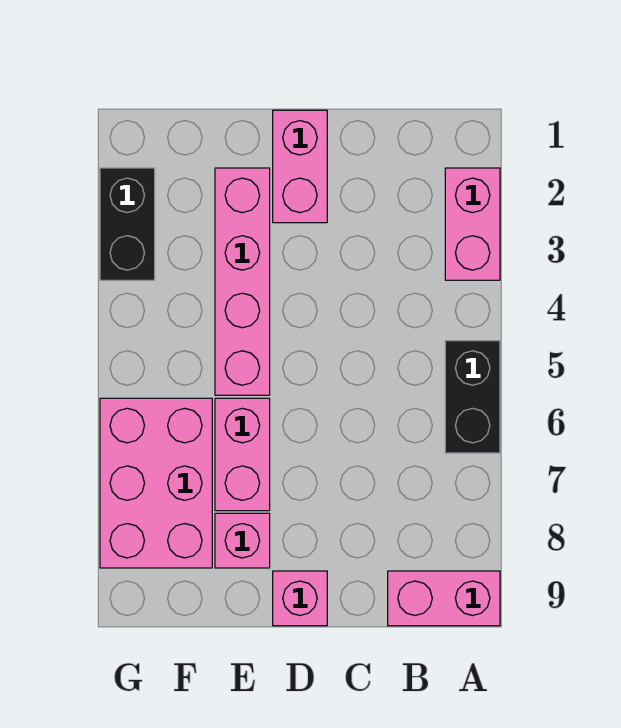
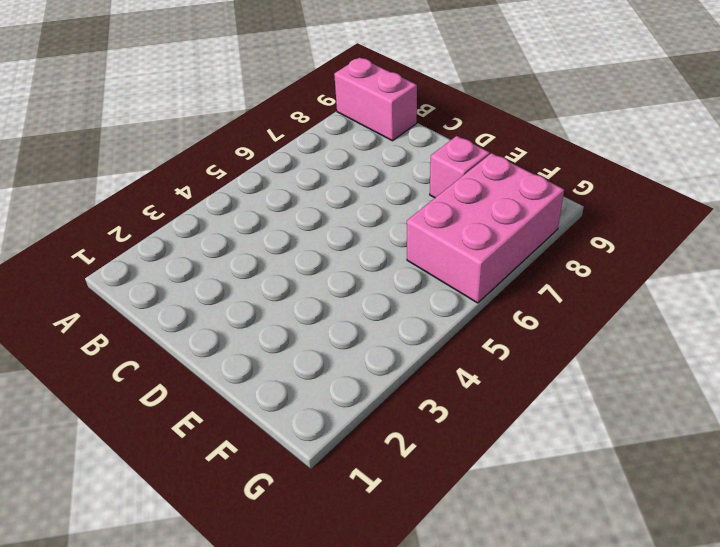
none -> pink 1x2 brick [445,168,500,280]
none -> black 1x2 brick [445,341,500,453]

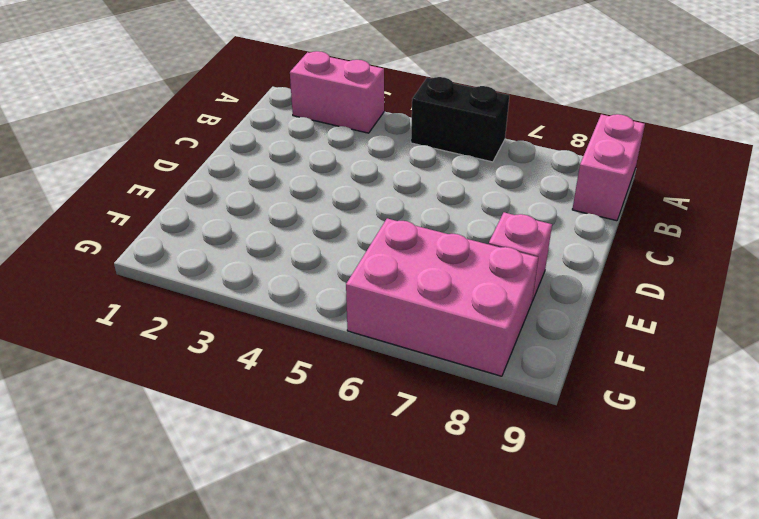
none -> pink 1x2 brick [273,110,327,223]
none -> pink 1x1 brick [273,571,327,626]

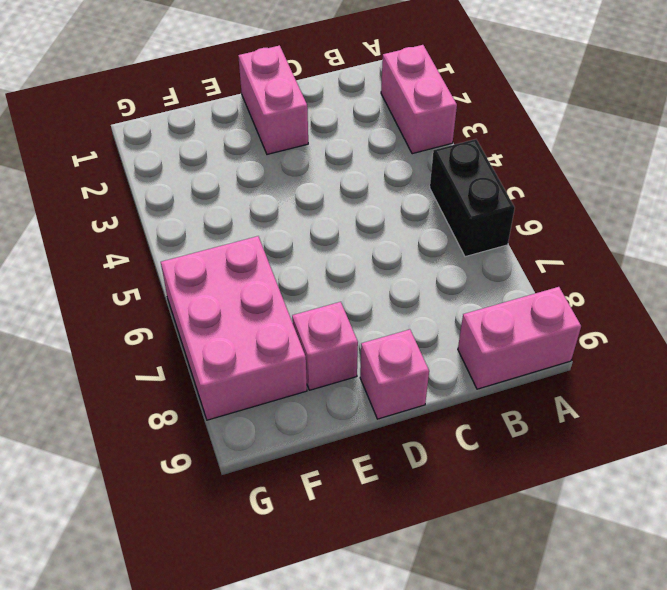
none -> pink 1x4 brick [215,168,270,395]
none -> pink 1x2 brick [215,398,270,511]

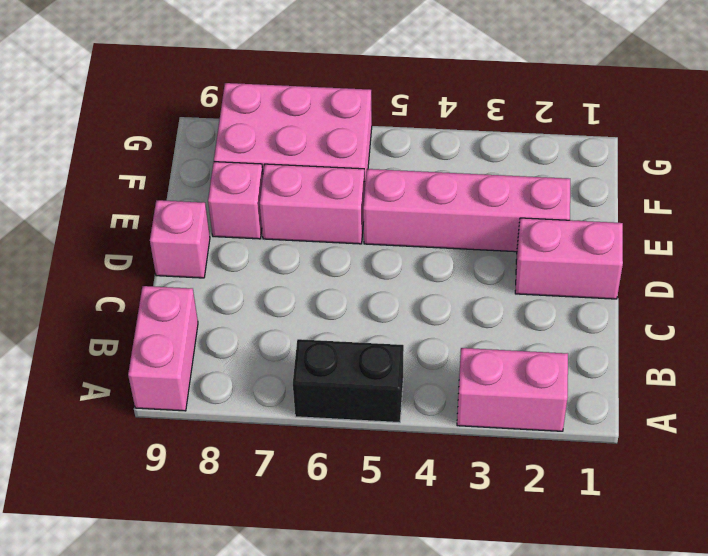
none -> black 1x2 brick [100,168,155,280]

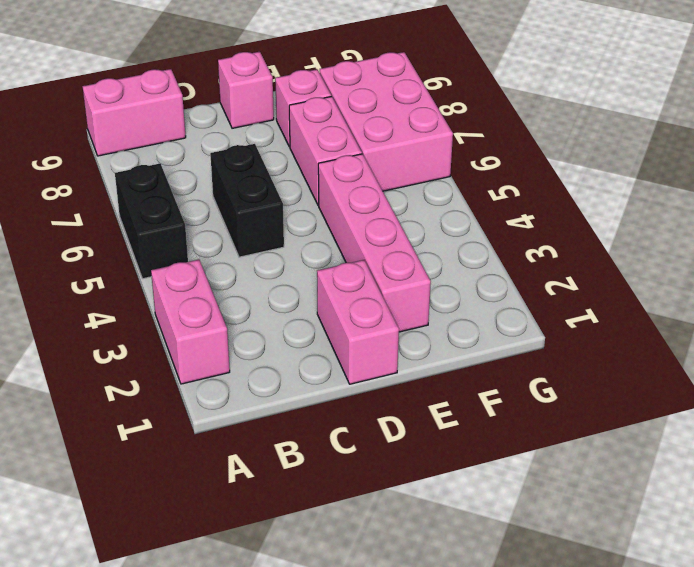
black 1x2 brick [210,144,284,257] -> black 1x2 brick moved to [100,168,155,280]

